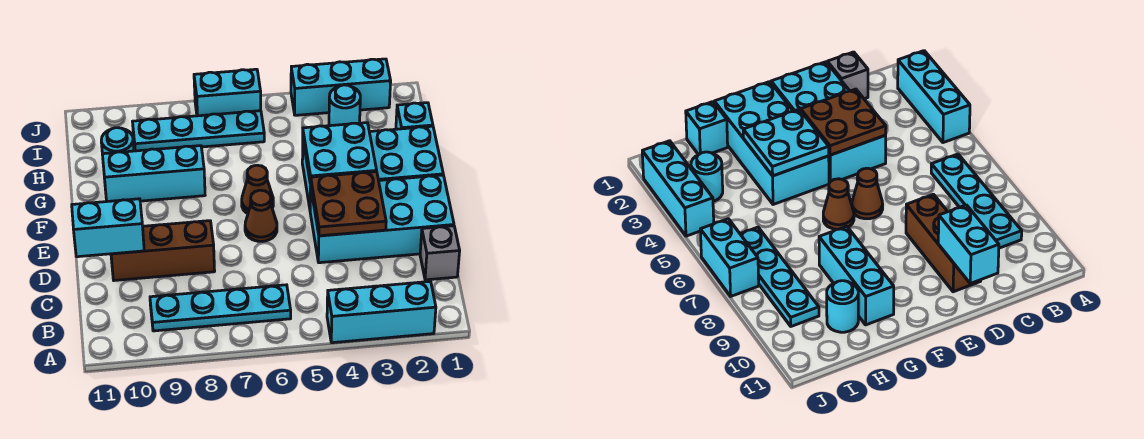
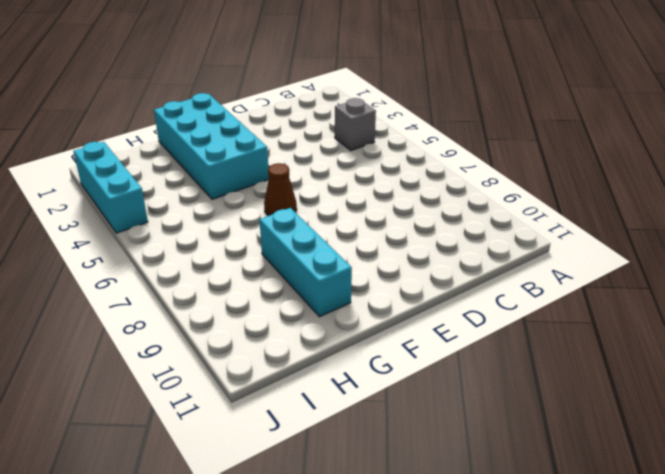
grey 1x1 brick [335,98,376,150] -> grey 1x1 brick moved to [420,226,460,280]
none -> cyan 1x3 brick [327,281,436,343]
none -> cyan 1x4 plate [150,285,291,331]
none -> cyan 2x4 brick [310,175,454,263]

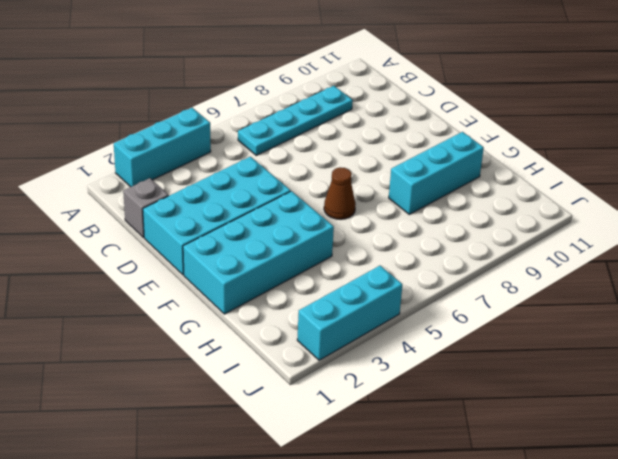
none -> brown 1x3 brick [111,221,215,281]
none -> brown 1x1 cone [245,190,277,242]
none -> cyan 1x1 brick [396,103,433,129]

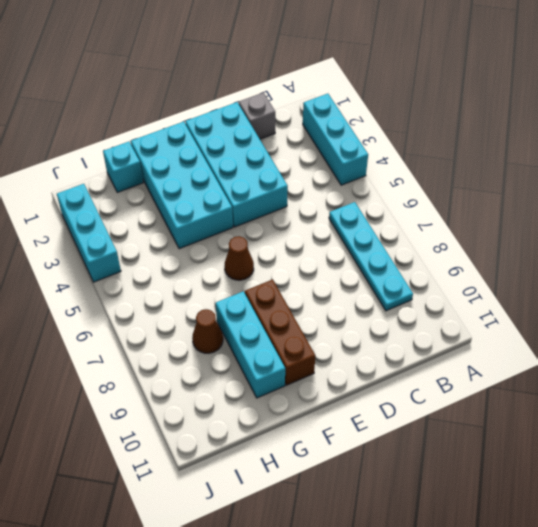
brown 1x3 brick [245,279,315,385] -> brown 1x3 brick moved to [111,221,215,281]
brown 1x1 cone [192,309,223,353] -> brown 1x1 cone moved to [245,190,277,242]
none -> cyan 1x1 round brick [101,128,134,154]
none -> cyan 1x1 round brick [329,85,360,126]
none -> cyan 1x4 plate [133,111,264,151]

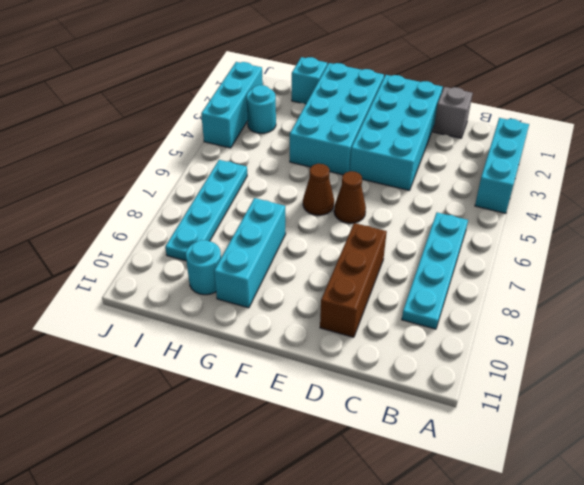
none -> cyan 1x2 brick [194,69,261,116]
none -> brown 2x2 plate [311,172,386,236]
none -> cyan 1x2 brick [72,199,144,257]

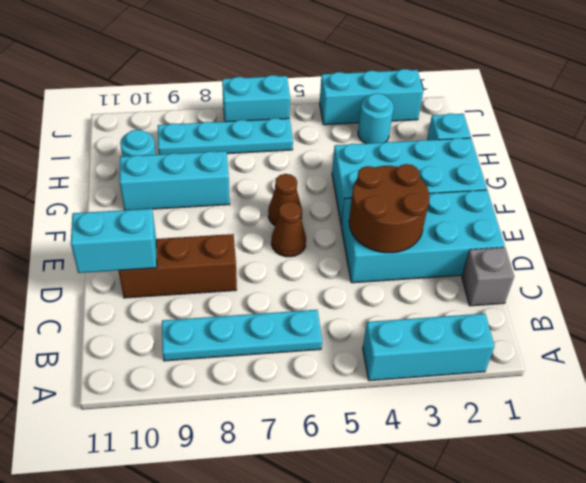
brown 2x2 round brick [349,164,429,253] -> brown 2x2 plate [311,172,386,236]
none -> cyan 2x2 plate [303,123,377,185]

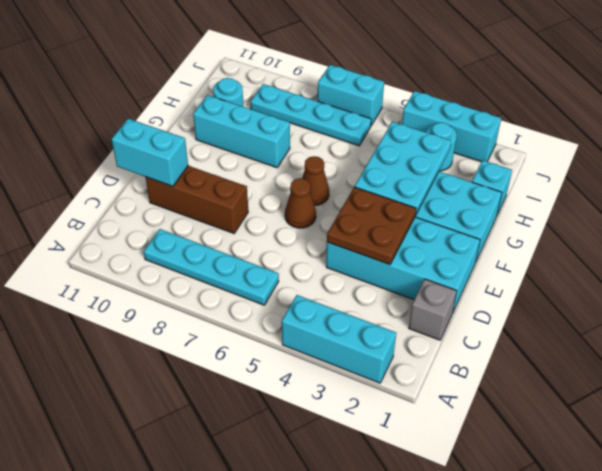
cyan 2x3 plate [355,122,451,215] -> cyan 2x2 plate [303,123,377,185]

